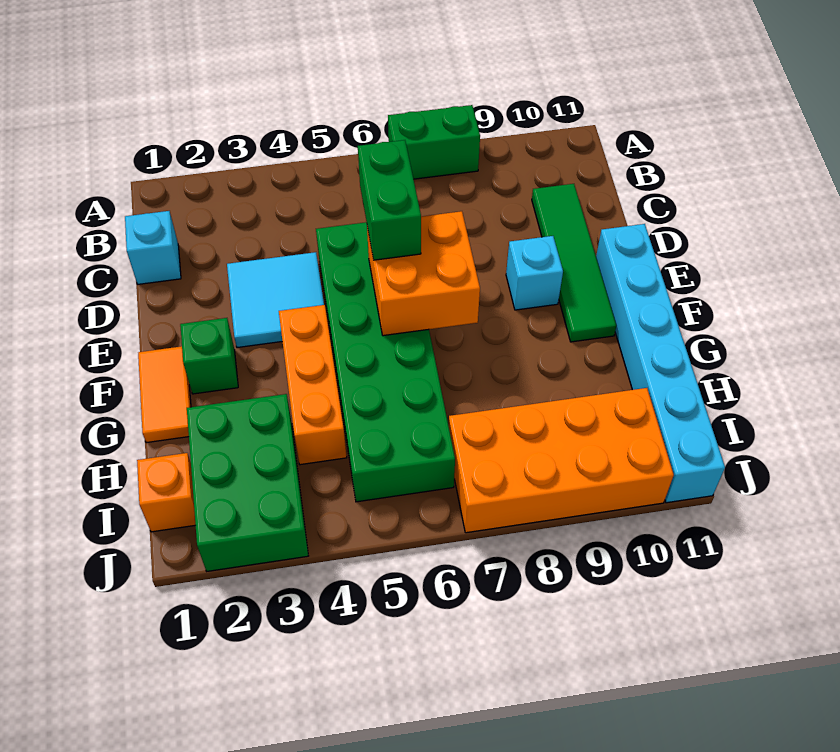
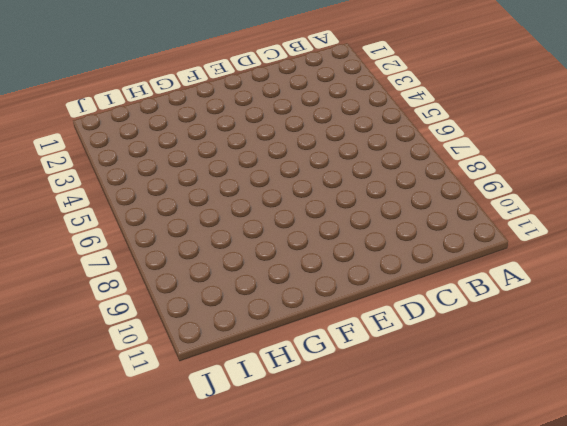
none -> green 1x2 brick [388,105,480,179]
none -> cyan 1x1 brick [125,211,181,284]
none -> green 1x4 tile [532,184,616,342]

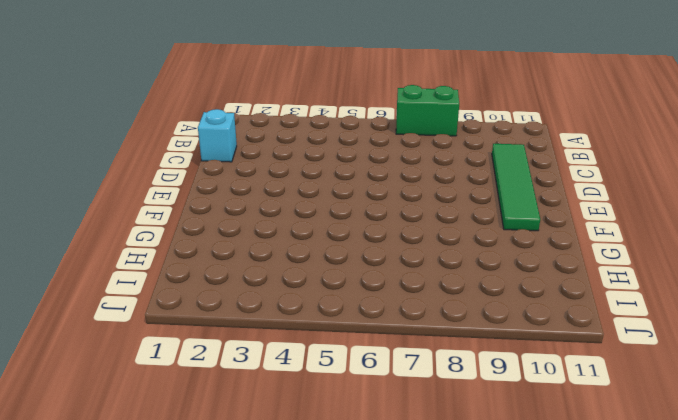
none -> cyan 2x2 tile [227,252,324,348]
none -> green 2x6 brick [316,222,455,502]
none -> cyan 1x1 brick [506,236,563,310]

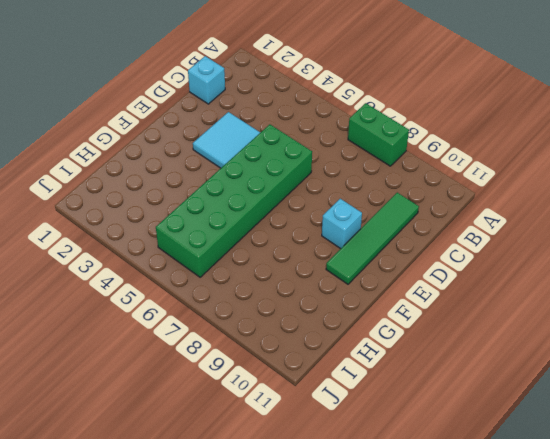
none -> cyan 1x6 brick [596,224,725,503]
none -> orange 1x2 tile [138,346,191,443]
none -> green 1x1 brick [180,318,238,394]

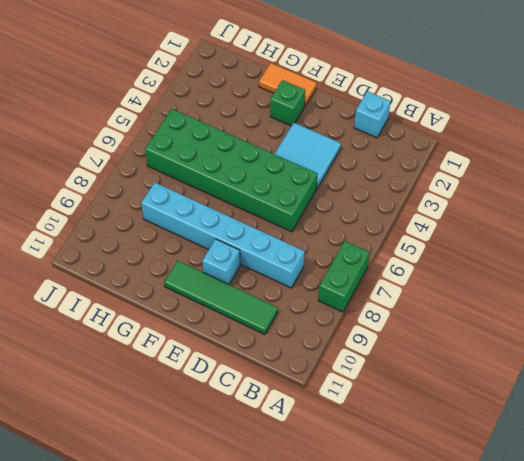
cyan 1x6 brick [141,183,305,288] -> cyan 1x6 brick moved to [596,224,725,503]
none -> orange 1x3 brick [279,305,347,465]
none -> green 2x3 brick [187,394,308,571]
none -> orange 1x1 brick [137,453,195,532]

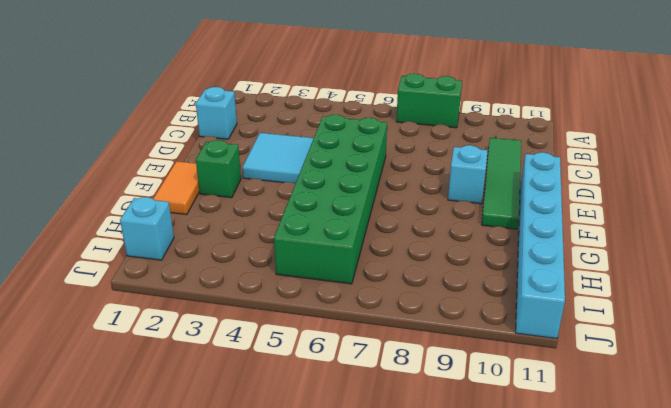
cyan 1x1 brick [120,197,174,260] -> orange 1x1 brick [137,453,195,532]
none -> orange 1x3 brick [279,305,347,465]
none -> green 2x3 brick [187,394,308,571]
none -> orange 2x4 brick [449,388,674,533]

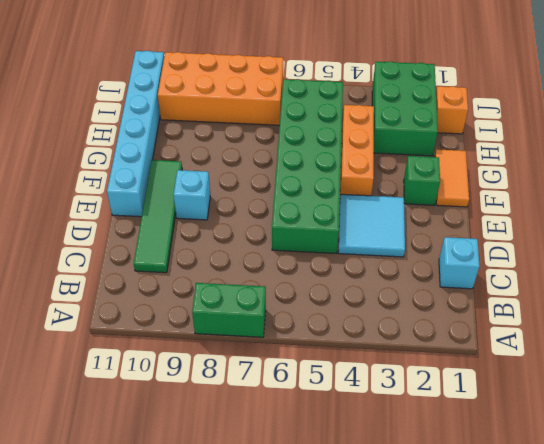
none -> orange 2x2 brick [367,211,480,336]
none -> green 1x2 brick [358,140,421,260]

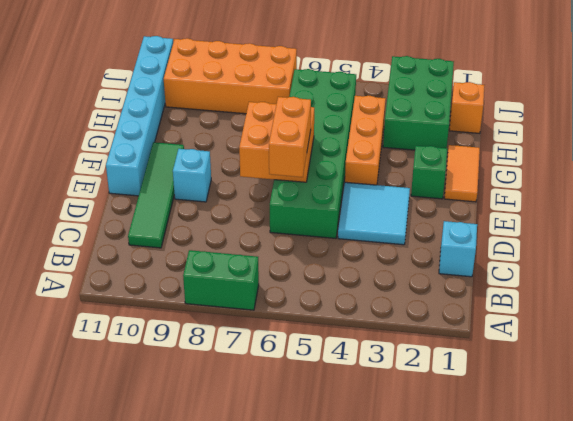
orange 1x2 brick [269,97,311,177] -> green 1x2 brick [358,140,421,260]

